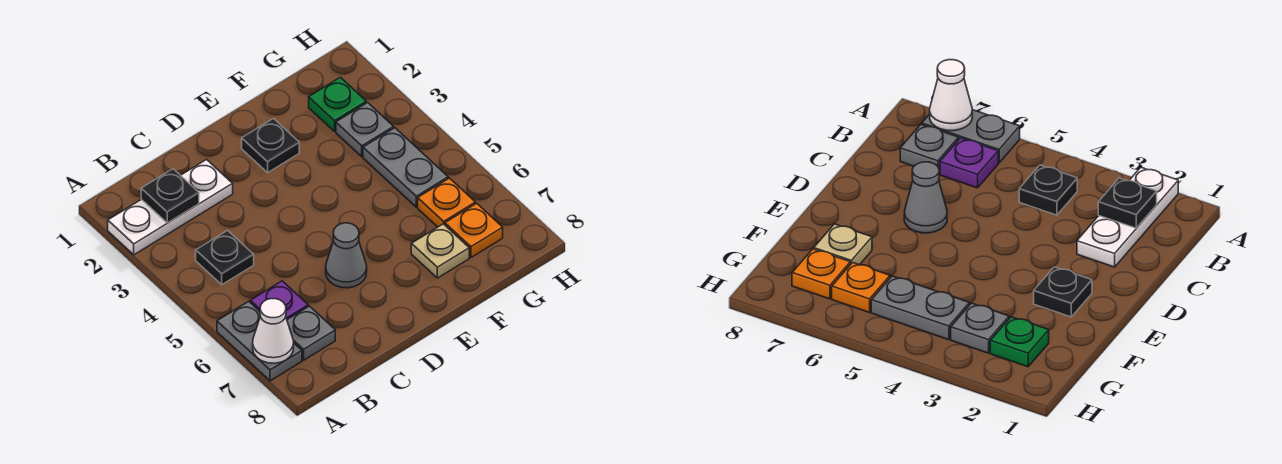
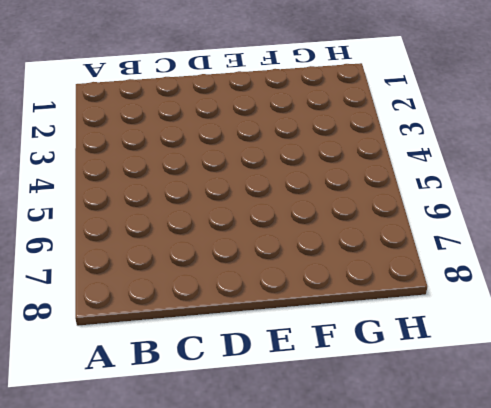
none -> white 1x3 plate [108,160,233,255]
none -> grey 1x2 plate [217,301,302,381]
none -> black 1x1 plate [196,230,254,285]

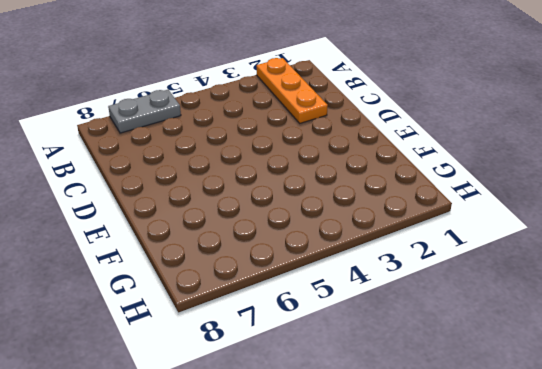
orange 1x3 plate [256,58,328,123] -> white 1x3 plate [108,160,233,255]
none -> black 1x1 plate [196,230,254,285]
none -> purple 1x1 plate [250,281,308,319]
none -> grey 1x1 plate [287,306,335,360]

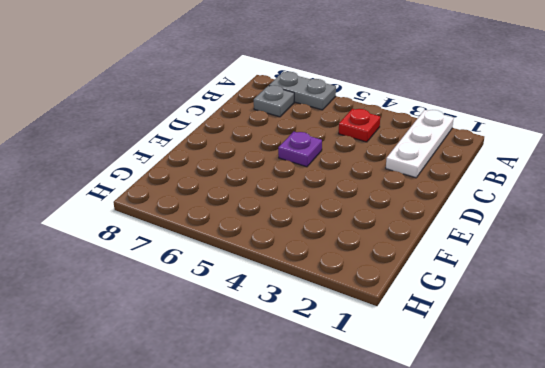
red 1x1 plate [339,109,380,142] -> black 1x1 plate [196,230,254,285]
purple 1x1 plate [278,132,322,167] -> purple 1x1 plate moved to [250,281,308,319]
none -> grey 1x1 cone [326,223,367,288]
none -> black 1x1 plate [242,119,299,172]
none -> tan 1x1 plate [411,224,469,278]

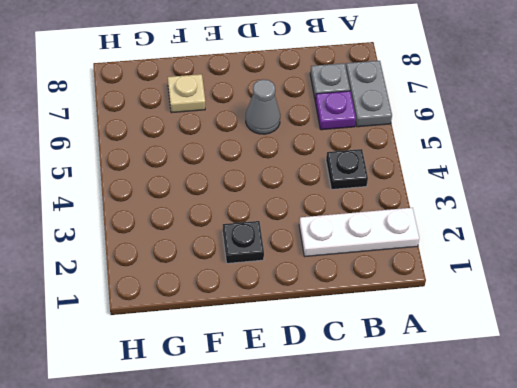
none -> green 1x1 plate [309,77,366,131]
none -> grey 1x1 plate [336,103,394,157]
none -> grey 1x2 plate [363,128,448,207]

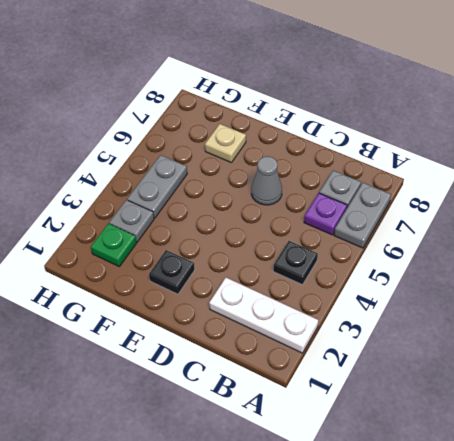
none -> orange 1x1 plate [418,178,475,227]
none -> orange 1x1 plate [445,203,503,257]
none -> white 1x1 cone [253,299,294,363]

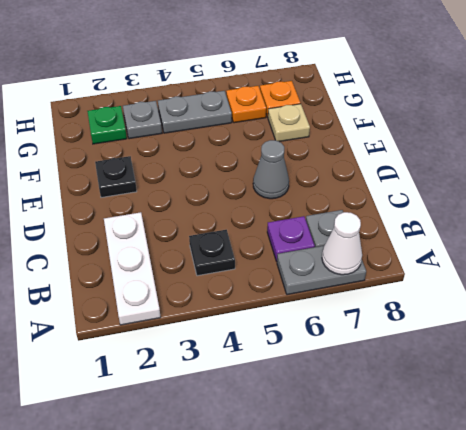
none -> black 1x1 plate [141,169,199,223]

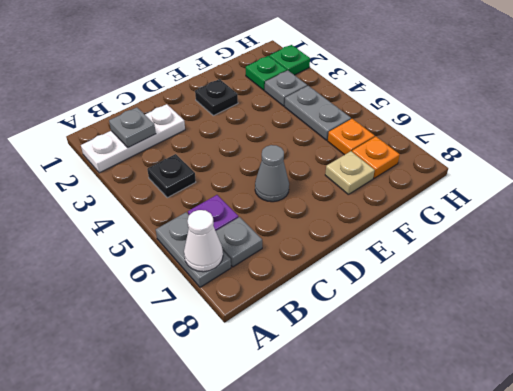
grey 1x1 plate [109,107,156,148] -> black 1x1 plate [141,169,199,223]
green 1x1 plate [270,45,310,75] -> none

